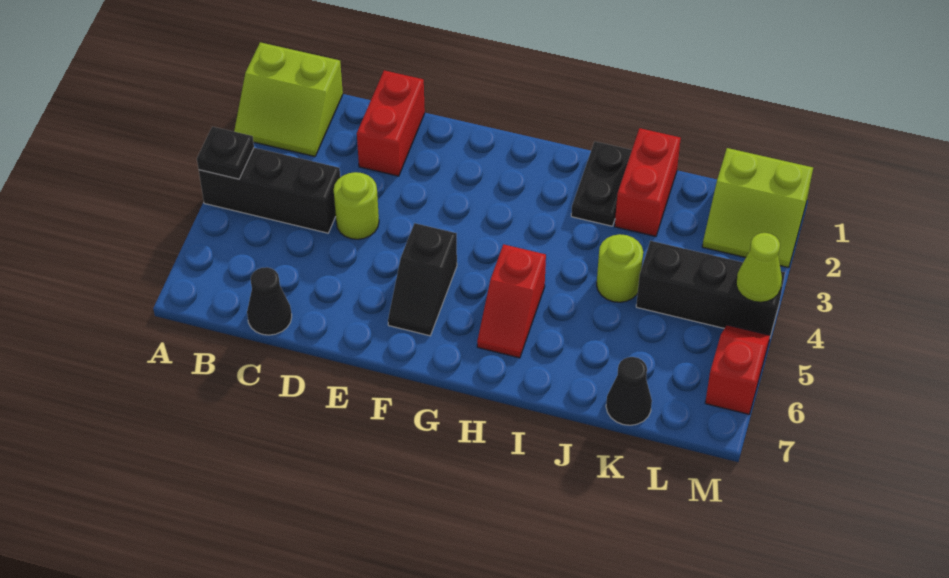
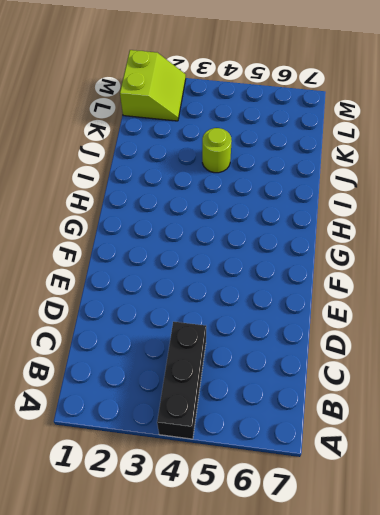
none -> lime 2x2 slope [234,42,343,157]
none -> black 1x1 cone [247,267,292,335]
none -> red 1x2 brick [357,70,425,176]

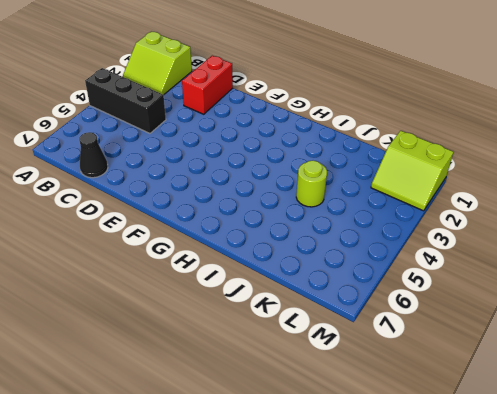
none -> lime 1x1 round brick [334,172,379,239]
none -> black 1x2 slope [388,223,457,336]
none -> red 1x2 slope [477,244,546,358]

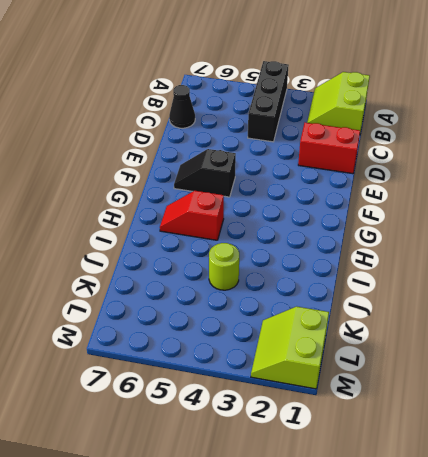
none -> lime 1x1 round brick [334,172,379,239]
none -> black 1x2 plate [571,141,632,226]
none -> red 1x2 brick [615,128,681,236]

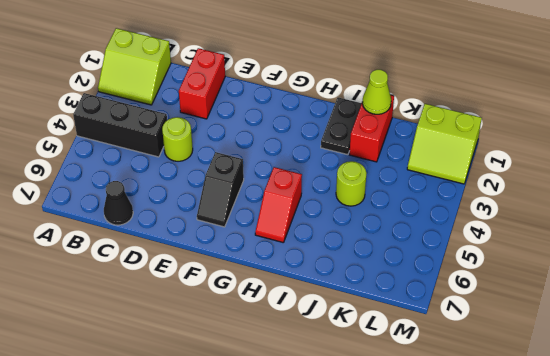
lime 1x1 cone [362,70,391,114] -> lime 1x1 cone moved to [736,233,782,302]
none -> black 1x3 brick [636,241,785,336]
none -> black 1x1 cone [606,357,652,425]
none -> red 1x2 slope [705,325,770,414]

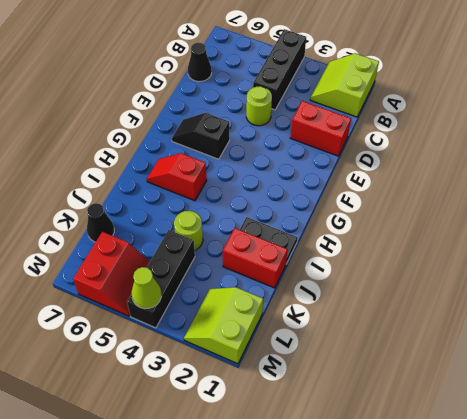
red 2x2 slope [73,232,150,316] -> red 1x2 slope [705,325,770,414]
none -> black 1x1 plate [197,127,254,179]

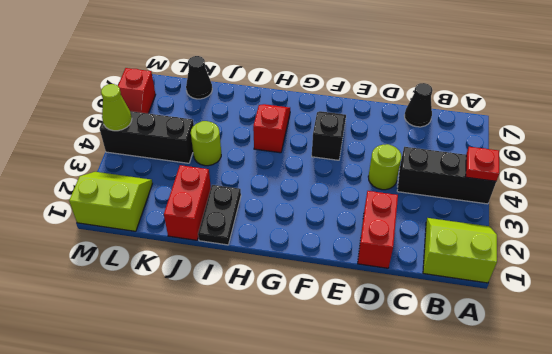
red 1x1 plate [466,147,499,181] -> black 1x1 plate [197,127,254,179]

